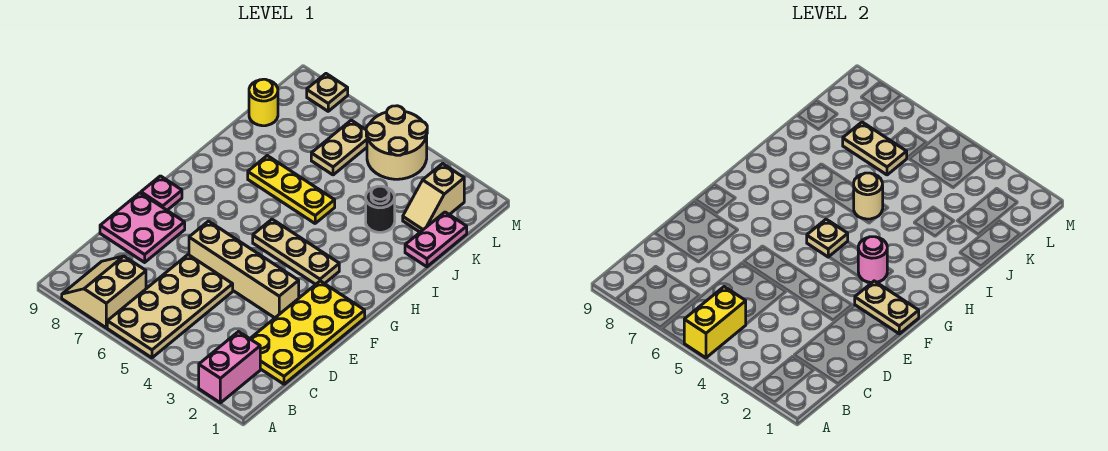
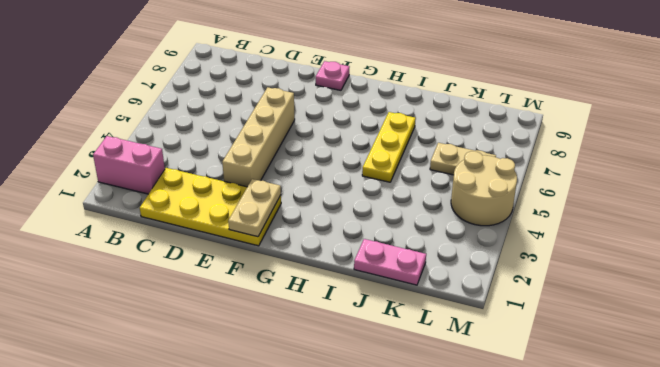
none -> tan 2x4 plate [107,255,233,358]
none -> tan 2x2 slope [62,256,146,328]
none -> pink 2x2 plate [100,193,185,262]

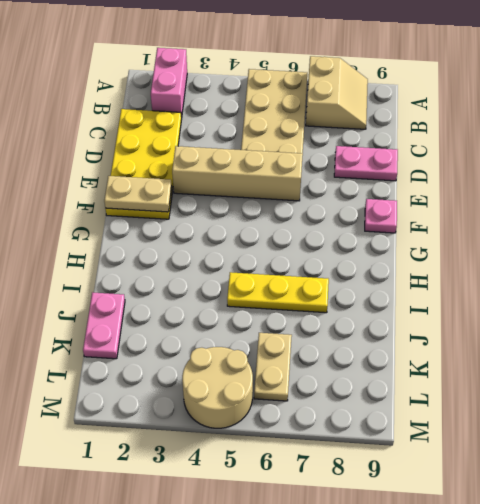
pink 1x2 plate [334,146,398,181] -> pink 2x2 plate [100,193,185,262]
none -> tan 1x3 plate [253,219,339,284]
none -> black 1x1 round brick [366,186,395,232]
none -> tan 1x2 slope [403,164,464,232]

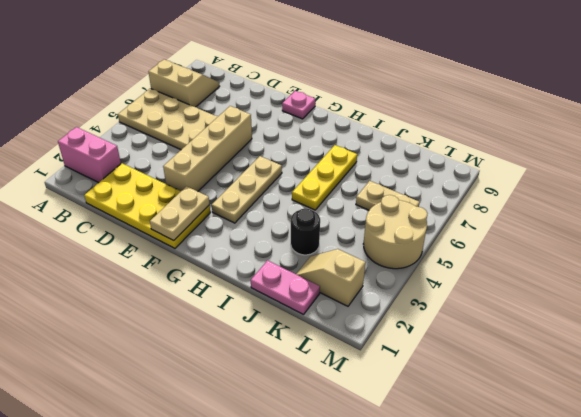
none -> pink 2x2 plate [100,193,185,262]
none -> yellow 1x1 round brick [249,79,278,126]
none -> tan 1x1 plate [307,74,348,111]

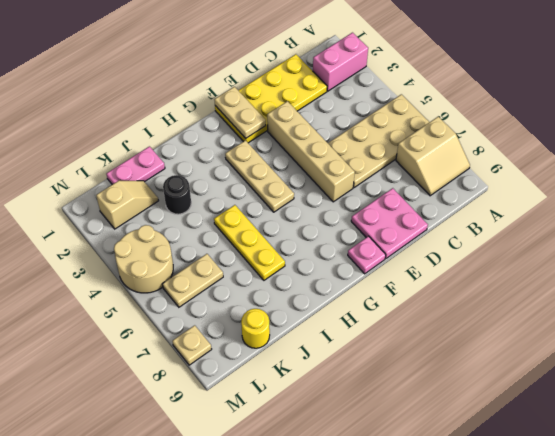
none -> yellow 1x2 brick [684,287,746,358]
none -> pink 1x1 round brick [858,237,887,283]
none -> tan 1x1 plate [807,219,848,257]

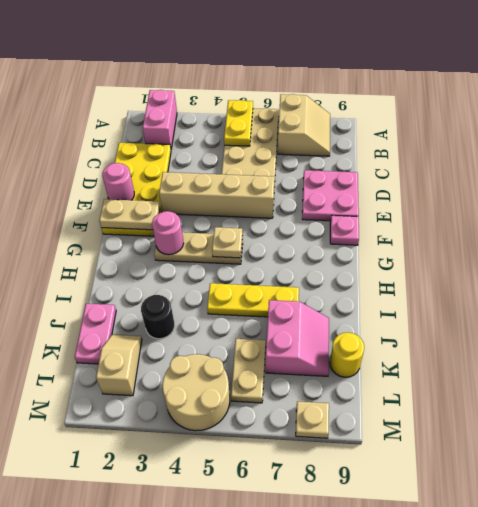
yellow 1x2 plate [224,100,253,146] -> yellow 1x2 brick [684,287,746,358]
pink 1x1 round brick [102,163,134,200] -> none
pink 2x2 slope [266,300,329,376] -> none
none -> tan 1x1 round brick [854,173,883,219]
none -> tan 1x2 plate [843,122,907,175]

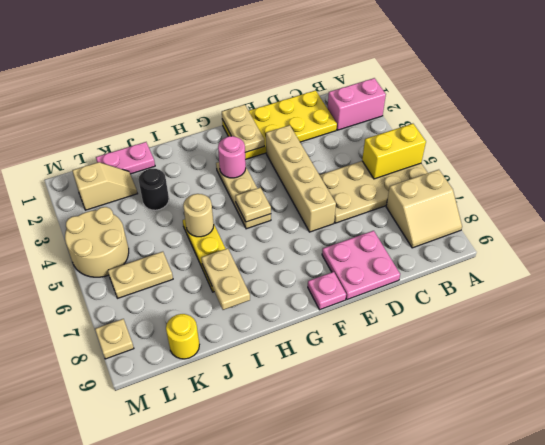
tan 1x2 plate [201,248,250,310] -> tan 1x2 plate moved to [843,122,907,175]

